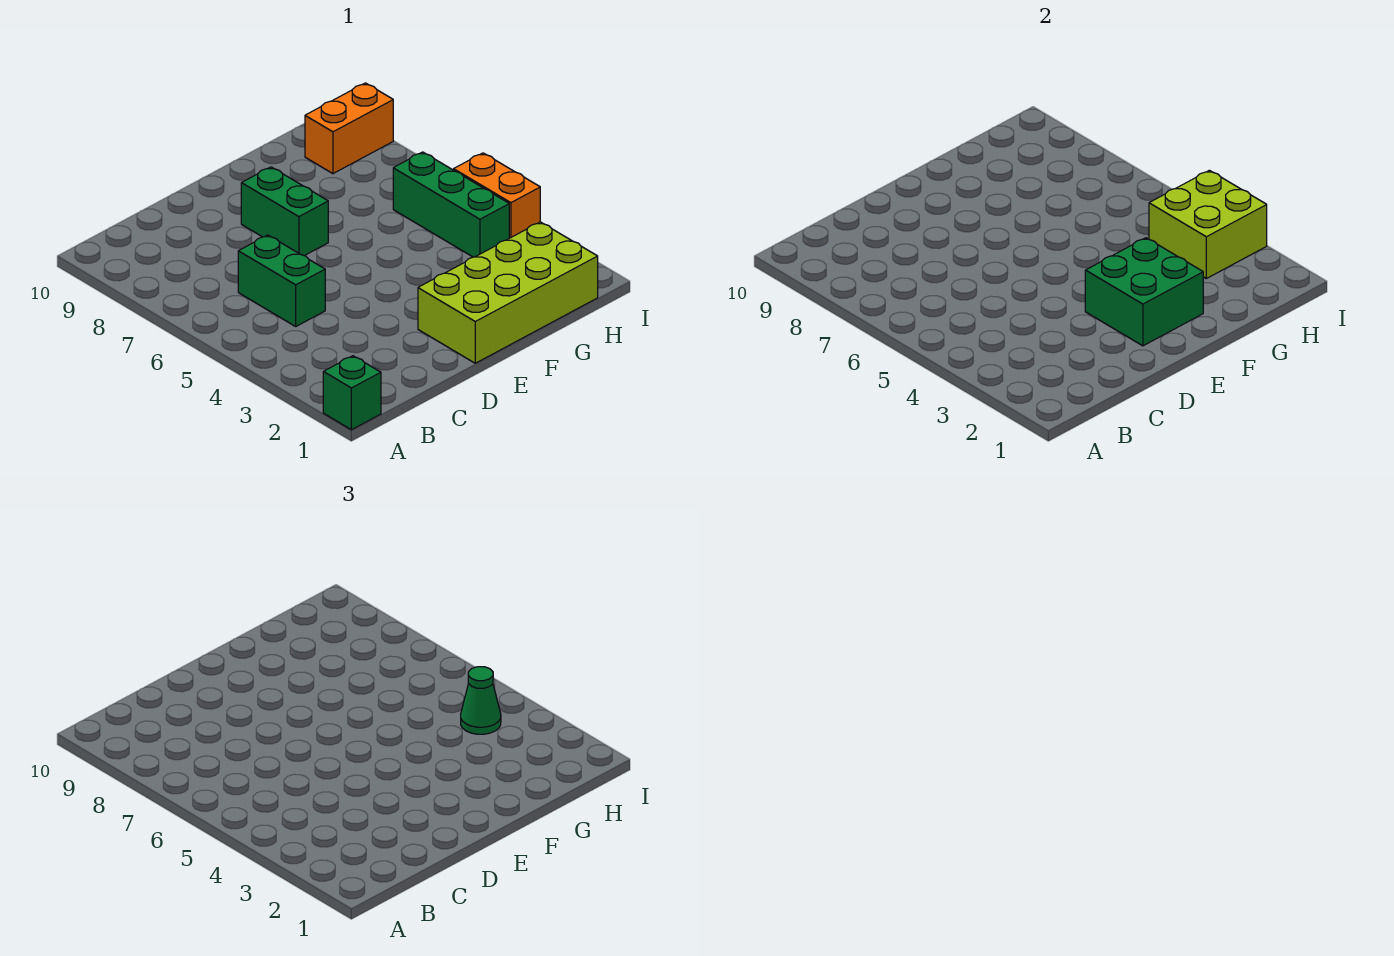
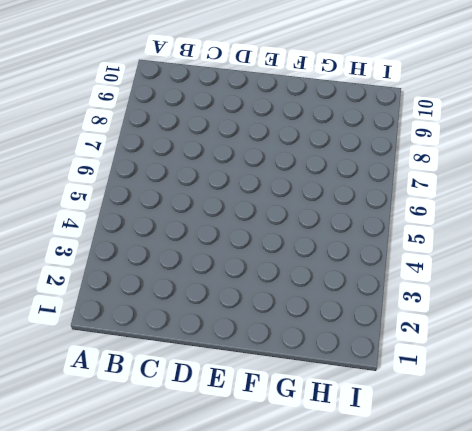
none -> green 1x1 brick [323,356,381,430]
none -> green 1x2 brick [238,235,325,326]

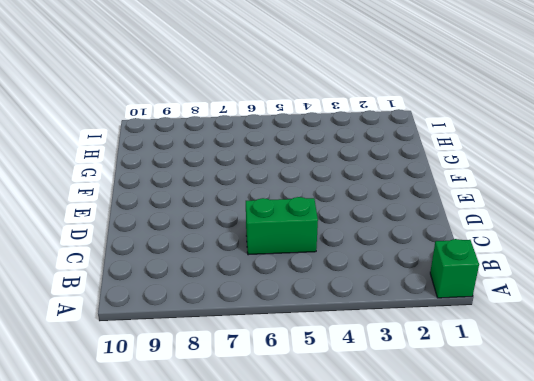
none -> lime 2x4 brick [418,222,598,363]
none -> green 1x2 brick [241,167,328,256]

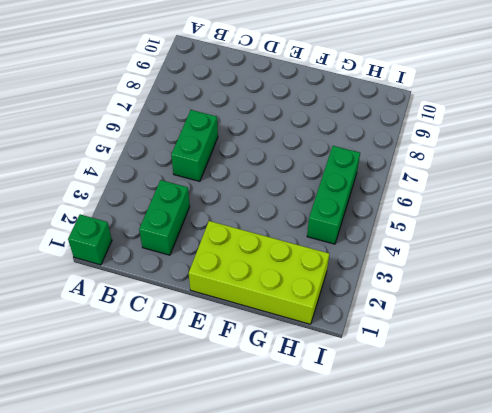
green 1x2 brick [139,180,190,255] -> green 1x2 brick moved to [241,167,328,256]
none -> orange 1x2 brick [305,83,393,174]
none -> orange 1x2 brick [454,153,540,238]

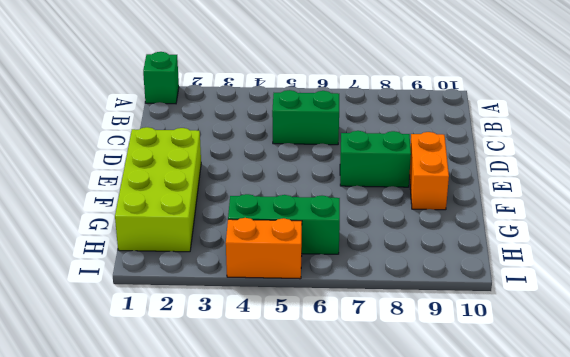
orange 1x2 brick [410,132,449,210] -> orange 1x2 brick moved to [305,83,393,174]
none -> green 2x2 brick [1085,238,1203,346]
none -> lime 2x2 brick [1149,170,1267,278]

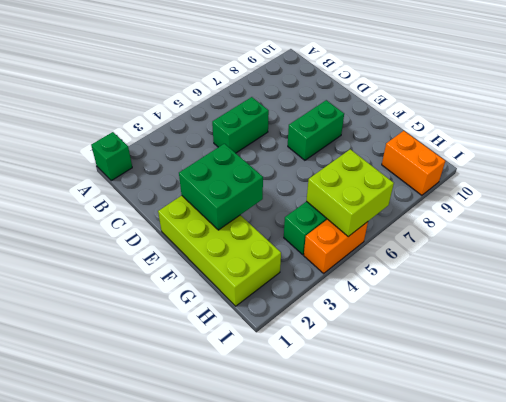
lime 2x2 brick [307,149,394,237] -> lime 2x2 brick moved to [1149,170,1267,278]
none -> green 1x1 cone [461,667,501,734]

